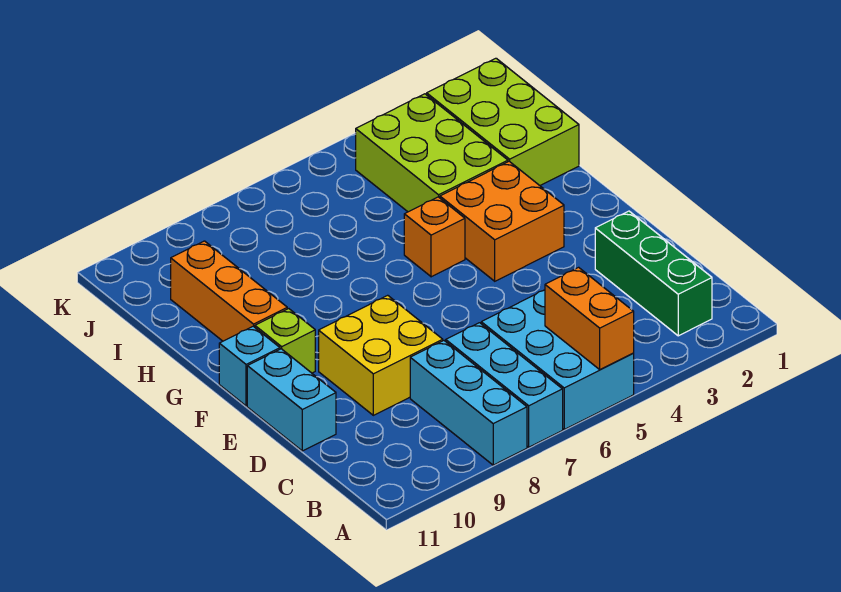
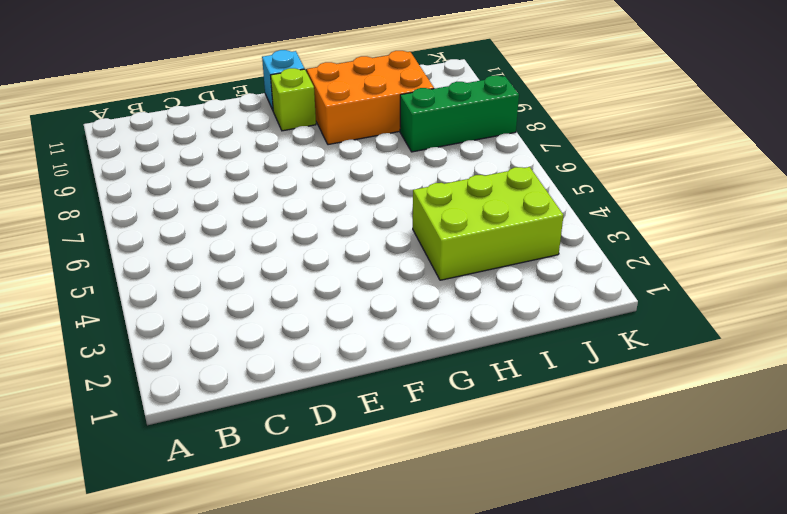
orange 2x3 brick [307,51,434,145] -> orange 1x3 brick [171,241,287,341]
green 1x3 brick [400,75,519,152] -> green 1x3 brick moved to [595,211,712,336]
none -> cyan 2x3 brick [481,290,634,429]
none -> cyan 1x3 brick [446,323,563,447]
none -> cyan 1x3 brick [410,341,527,465]

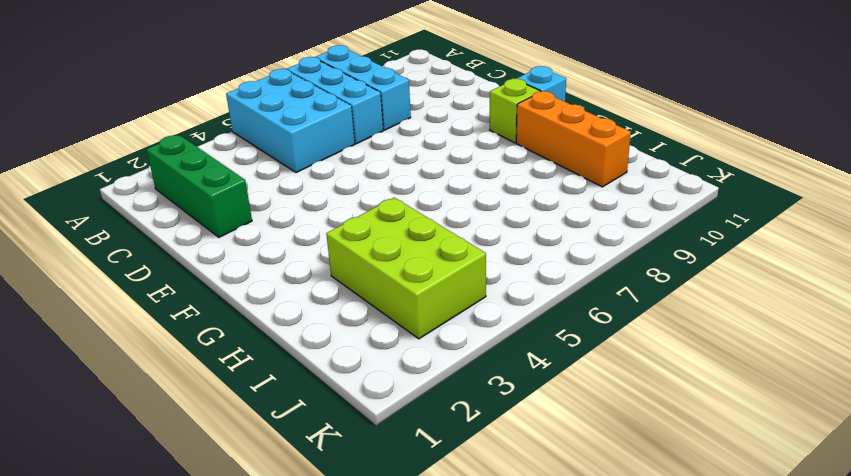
none -> yellow 2x2 brick [319,295,443,415]
none -> cyan 1x2 brick [247,349,336,451]
none -> orange 2x2 brick [440,161,564,281]

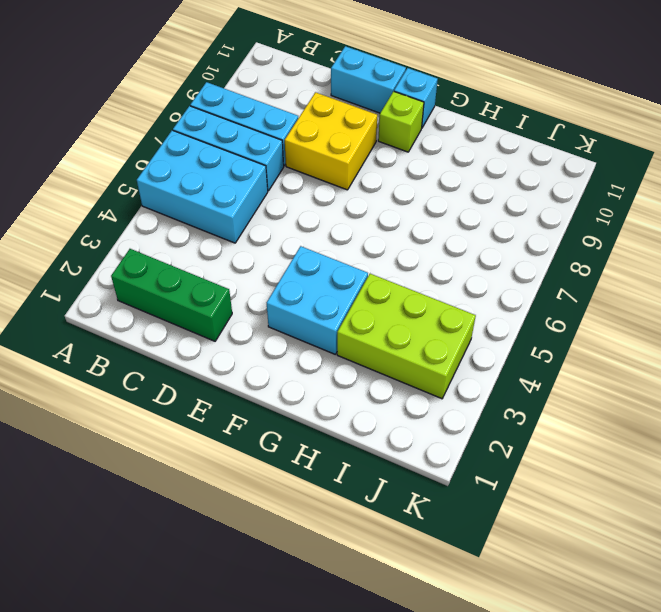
cyan 2x2 brick [267,246,368,354] -> orange 2x2 brick [440,161,564,281]
none -> orange 1x1 brick [404,197,465,277]
none -> orange 1x3 brick [171,241,287,341]
none -> lime 2x3 brick [427,58,579,185]

